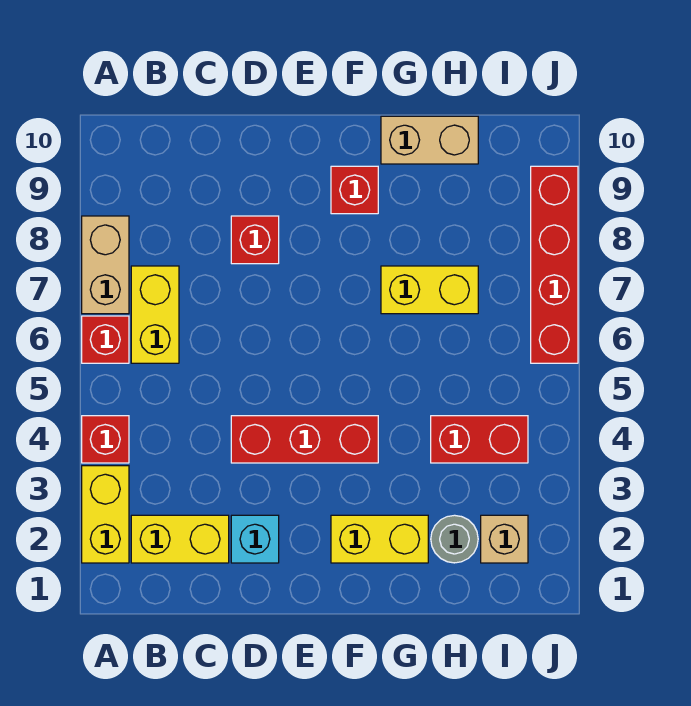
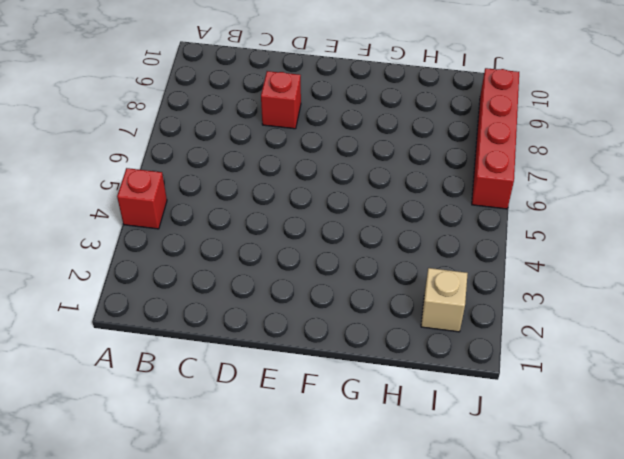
none -> yellow 1x2 brick [82,466,129,563]
none -> red 1x1 brick [82,316,129,363]
none -> tan 1x2 brick [82,216,129,314]

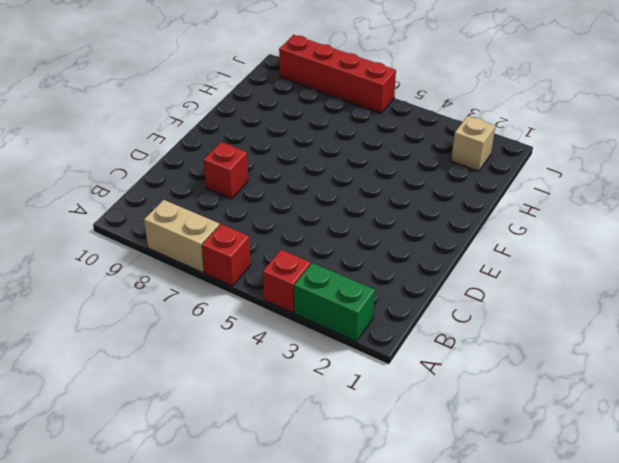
green 1x2 brick [294,263,375,341] -> yellow 1x2 brick [82,466,129,563]
none -> yellow 1x2 brick [131,515,229,563]
none -> yellow 1x2 brick [131,266,179,363]
none -> cyan 1x1 brick [231,515,279,563]

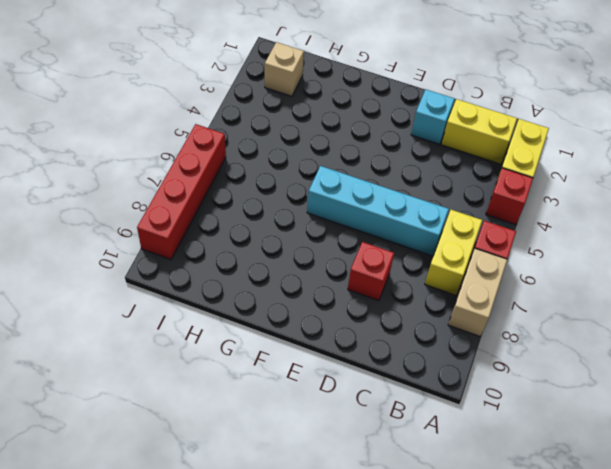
cyan 1x4 brick [307,166,449,256] -> none
none -> red 1x3 brick [231,416,378,463]
none -> yellow 1x2 brick [331,515,428,563]
none -> red 1x1 brick [331,166,378,214]

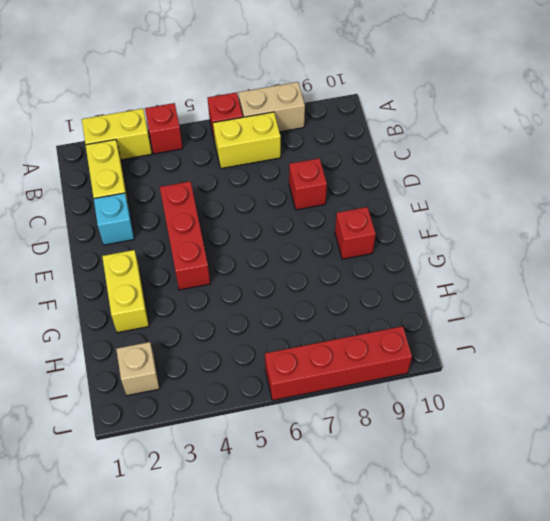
none -> yellow 1x2 brick [381,266,478,314]
none -> tan 1x2 brick [381,116,478,164]
none -> grey 1x1 round brick [431,515,478,563]

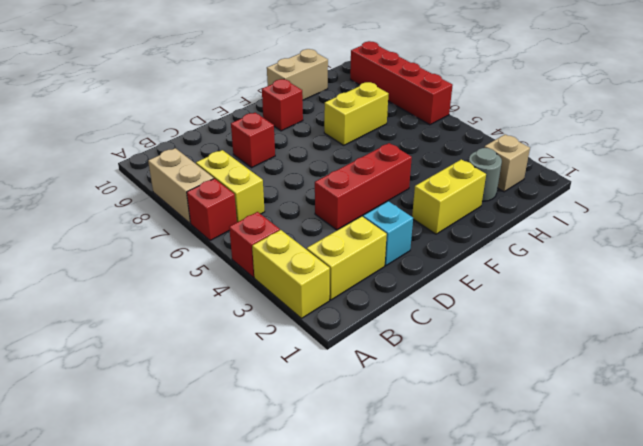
none -> red 1x2 brick [431,416,528,463]

